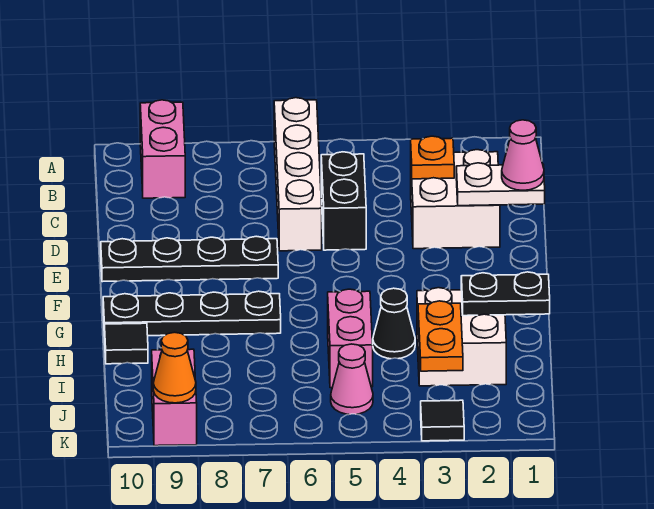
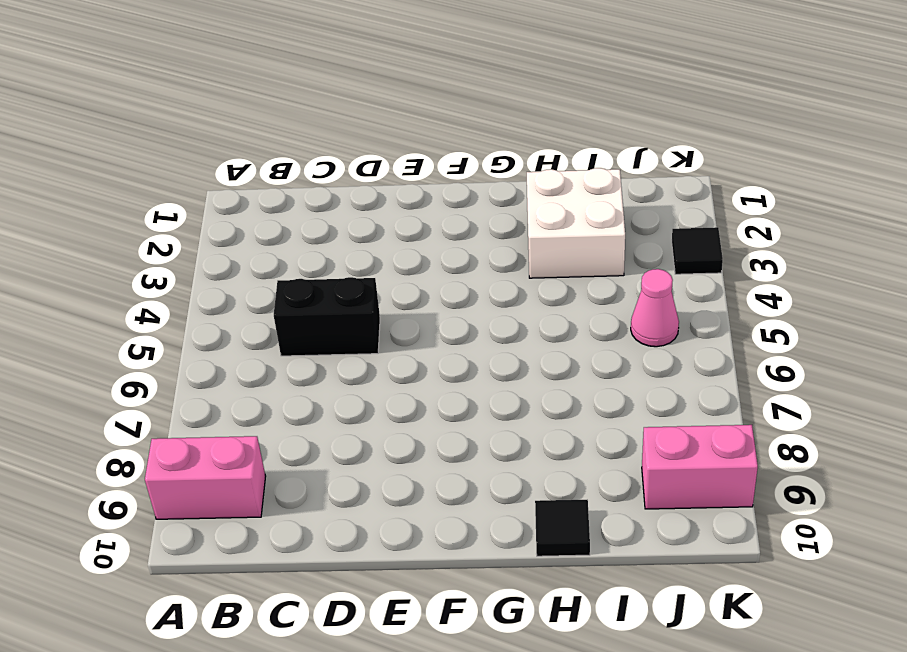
none -> white 1x4 brick [274,98,322,251]
none -> white 2x2 brick [411,150,500,249]
none -> black 1x4 plate [101,236,278,282]

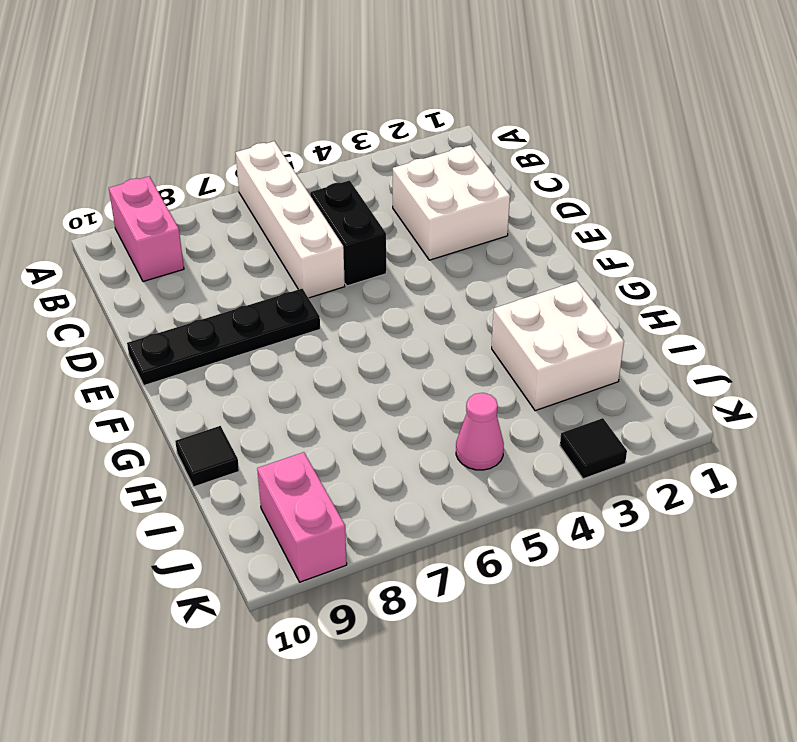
none -> black 1x4 plate [103,291,281,336]
none -> black 1x1 cone [373,288,415,359]
none -> pink 1x2 brick [328,289,373,388]

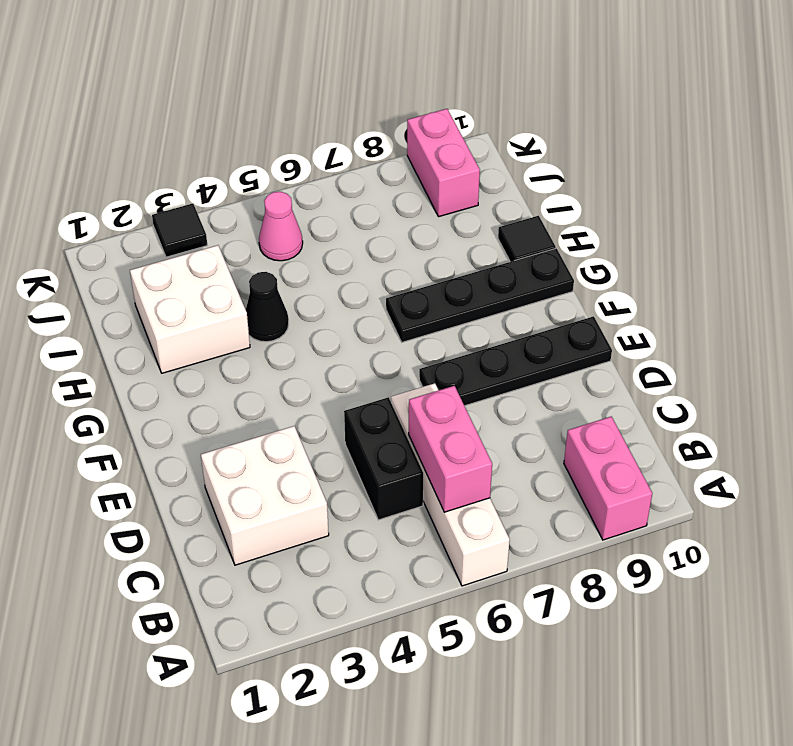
pink 1x2 brick [409,386,492,512] -> pink 1x2 brick moved to [328,289,373,388]
none -> orange 1x1 plate [411,136,454,179]
none -> white 1x2 plate [456,163,545,206]
none -> black 1x2 plate [461,272,550,316]

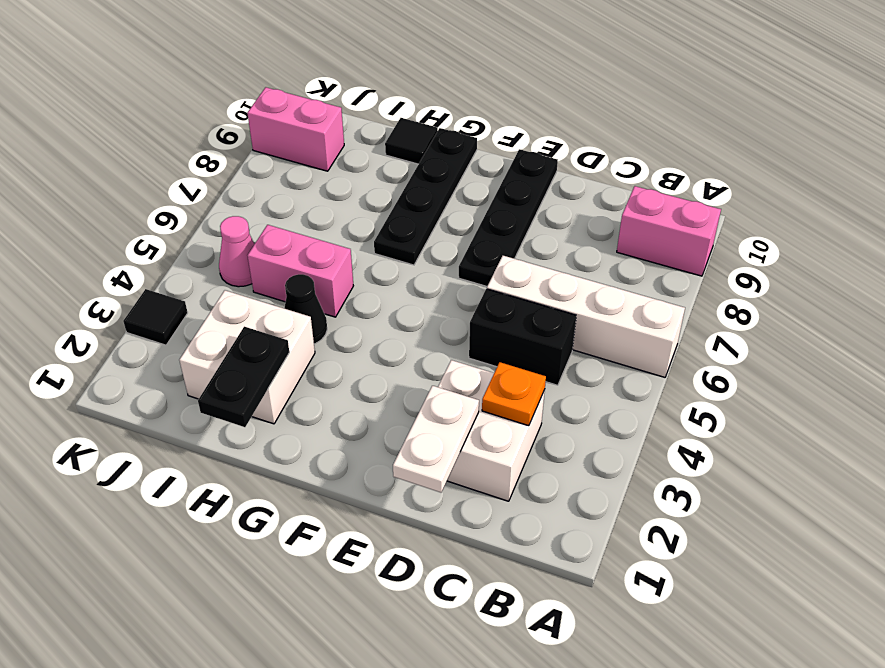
none -> orange 1x2 plate [418,301,463,371]
none -> orange 1x1 cone [153,332,196,403]
none -> pink 1x1 cone [502,120,544,190]

